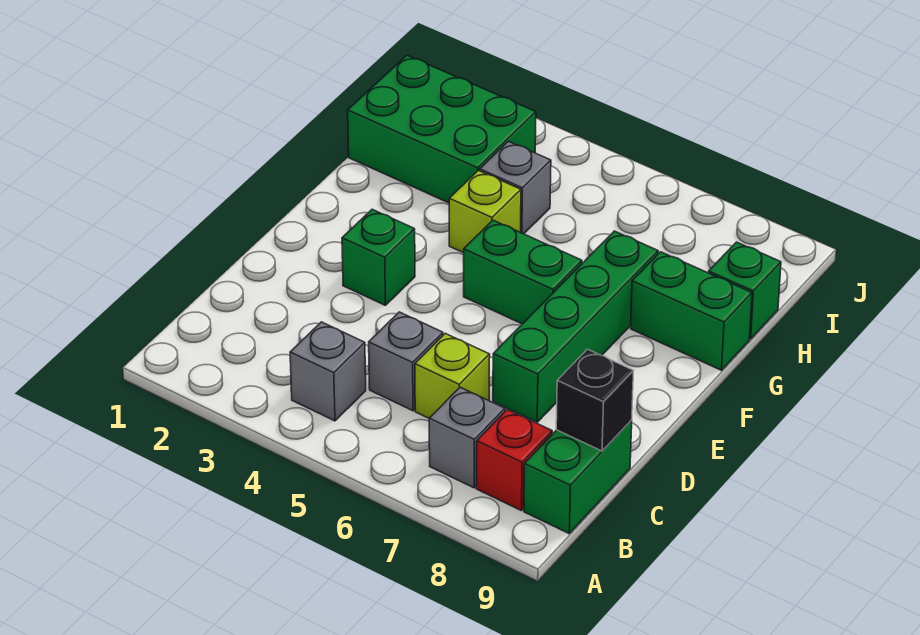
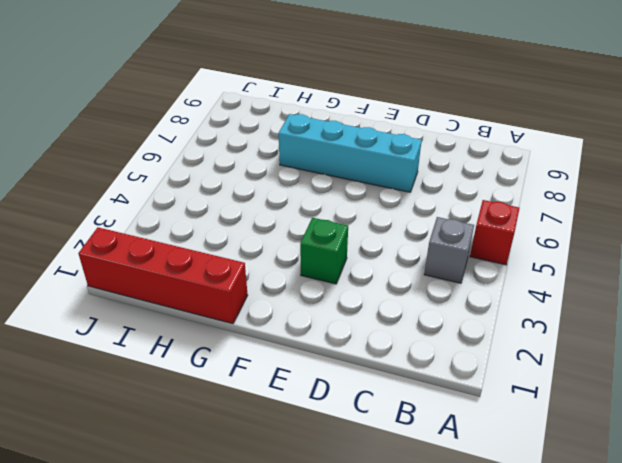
red 1x1 brick [470,200,520,265] -> red 1x1 brick moved to [476,410,552,511]
cyan 1x4 brick [279,114,422,192] -> green 1x4 brick [493,231,658,422]
red 1x4 brick [78,227,248,324] -> green 2x3 brick [348,55,536,203]
none -> grey 1x1 brick [429,387,505,488]
none -> green 1x2 brick [524,420,632,533]
none -> grey 1x1 brick [369,312,443,411]

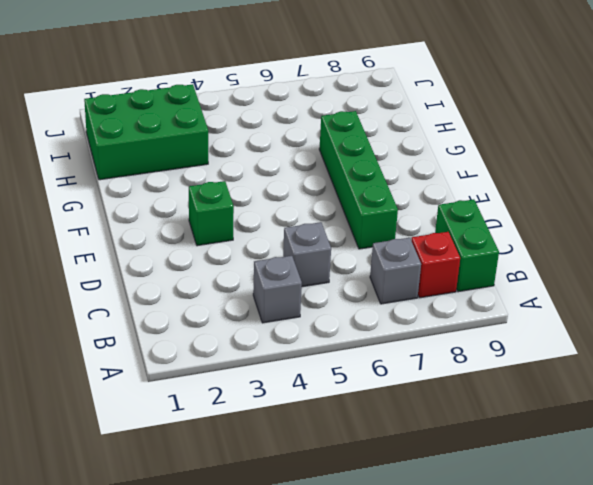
none -> lime 1x1 brick [415,333,490,418]
none -> green 1x2 brick [464,220,582,324]
none -> lime 1x1 brick [449,170,521,253]

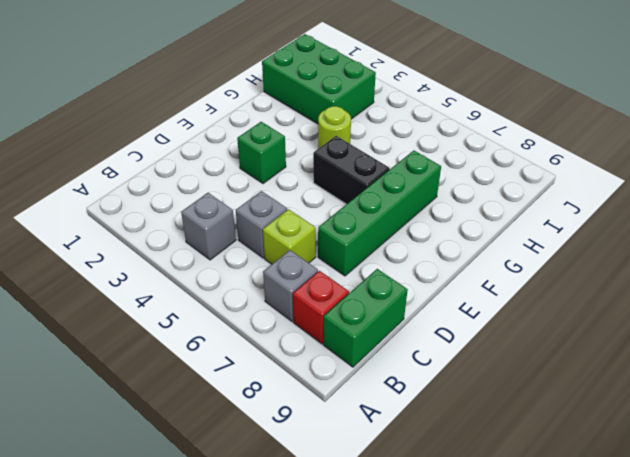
black 1x2 brick [313,136,390,204] -> green 1x2 brick [464,220,582,324]
lime 1x1 round brick [318,106,351,149] -> lime 1x1 brick [449,170,521,253]
none -> green 1x2 brick [631,252,752,370]
none -> grey 1x1 brick [480,141,551,234]
none -> green 1x1 brick [709,242,781,339]

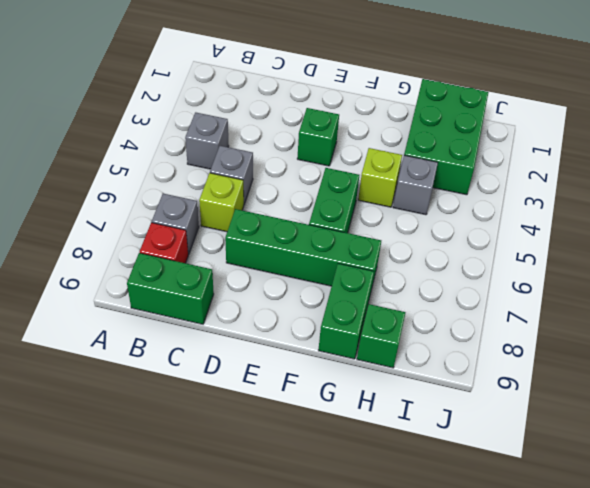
none -> black 1x1 brick [556,349,633,451]

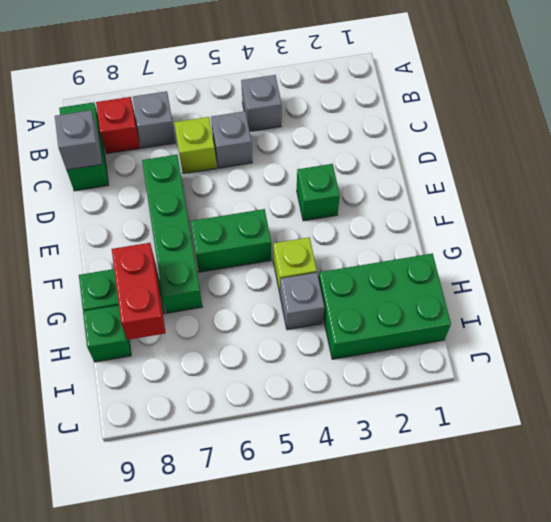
grey 1x1 brick [55,110,102,170] -> black 1x1 brick [556,349,633,451]
red 1x2 brick [112,243,166,340] -> none

